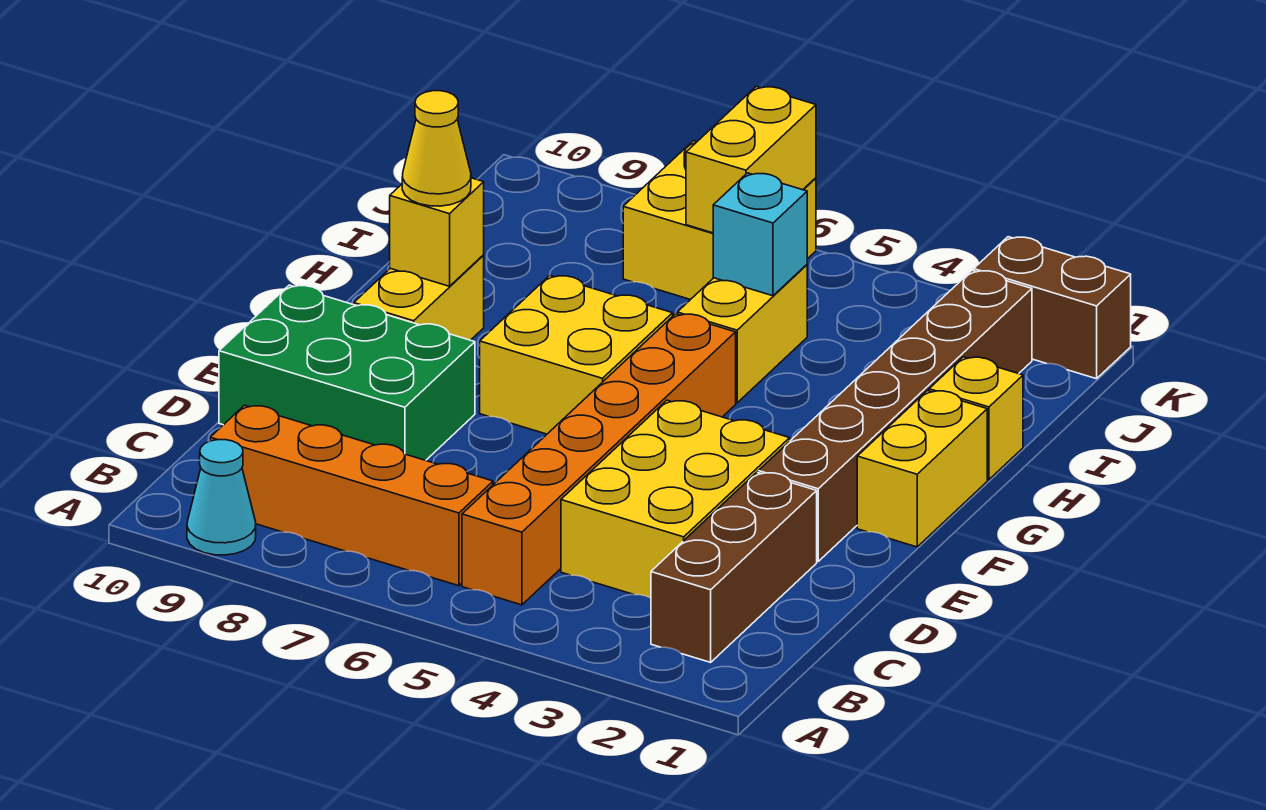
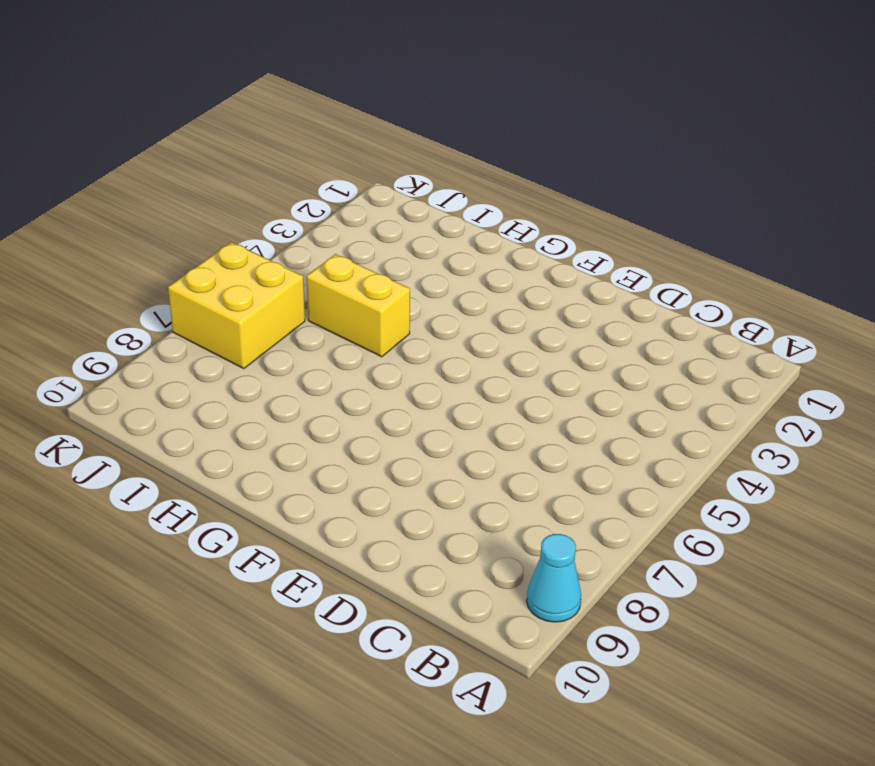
none -> brown 1x3 brick [651,472,817,662]
none -> orange 1x6 brick [462,314,736,605]
none -> orange 1x4 brick [210,405,493,586]

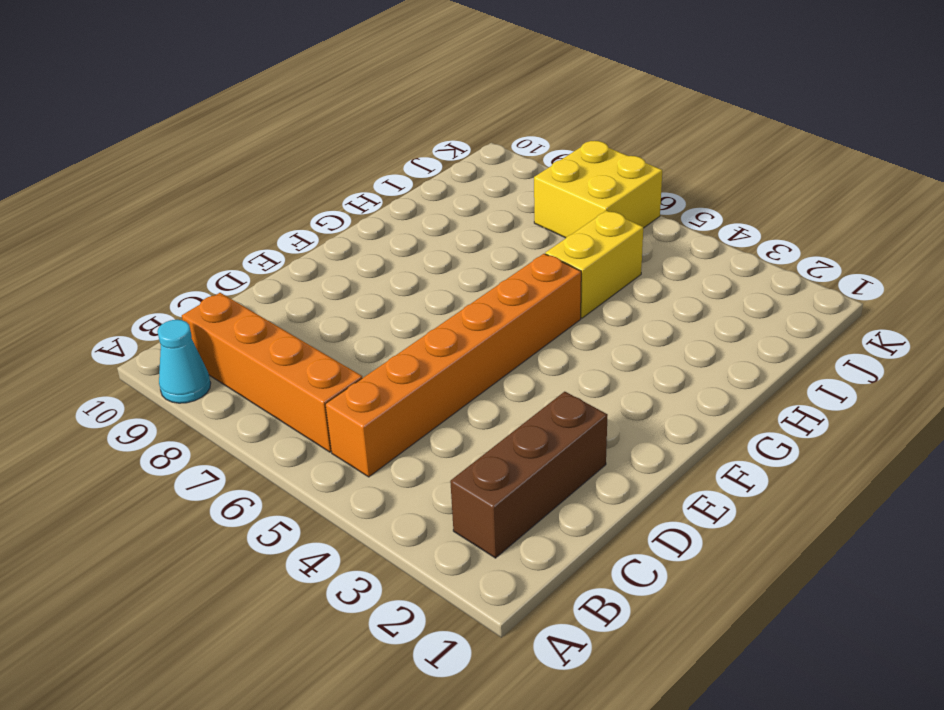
none -> yellow 2x3 brick [561,400,790,598]
none -> green 2x3 brick [219,285,475,460]
none -> brown 1x6 brick [758,270,1032,561]

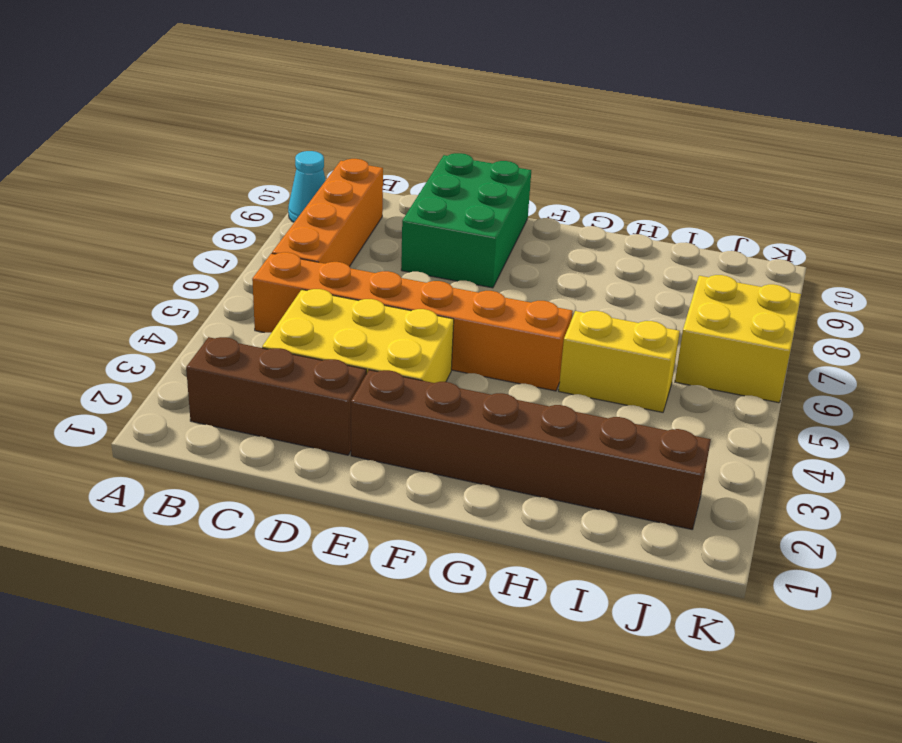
none -> yellow 1x2 brick [857,391,987,547]
none -> yellow 2x2 brick [480,275,673,434]
none -> yellow 1x2 brick [354,255,484,340]

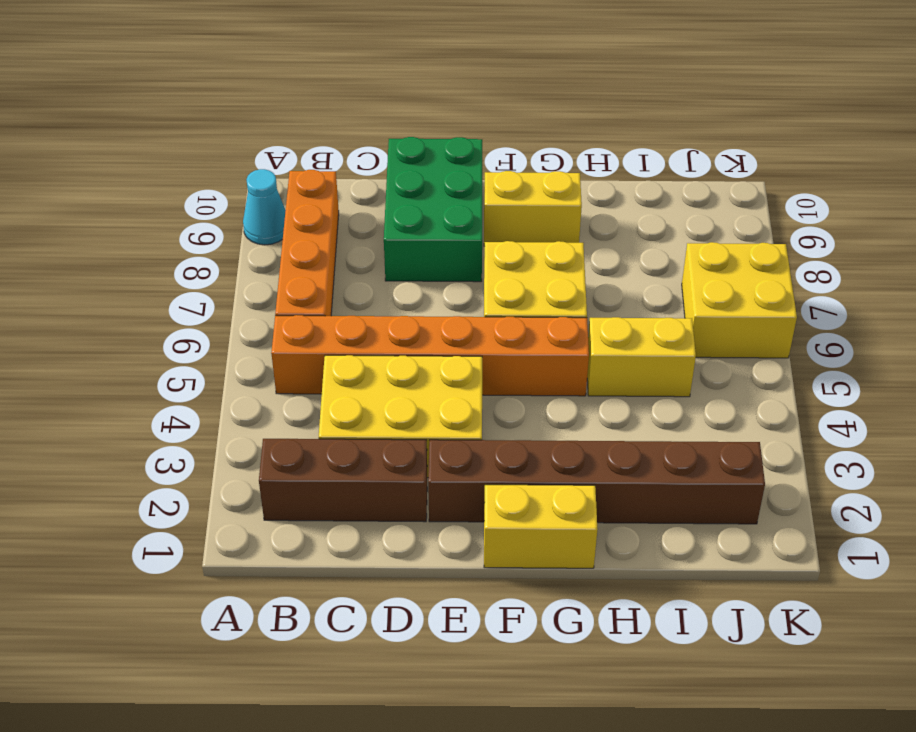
none -> yellow 1x1 brick [929,357,1023,480]
none -> brown 1x2 brick [974,237,1131,379]
none -> yellow 1x1 brick [390,178,484,286]

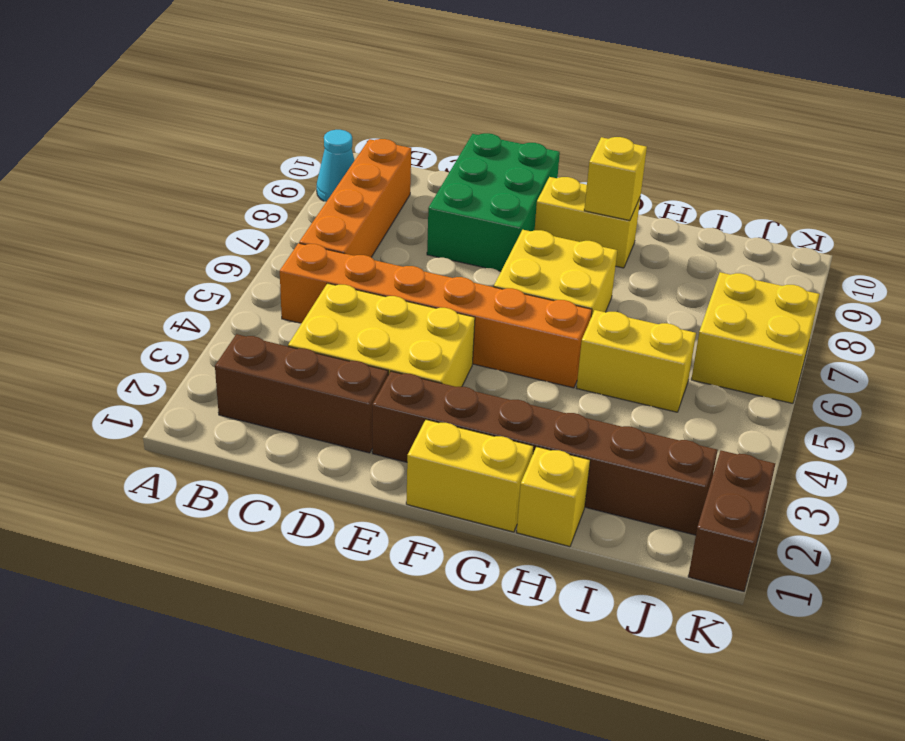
none -> cyan 1x1 brick [713,173,807,296]
none -> yellow 1x2 brick [686,86,816,233]
none -> yellow 1x1 cone [402,91,471,206]

